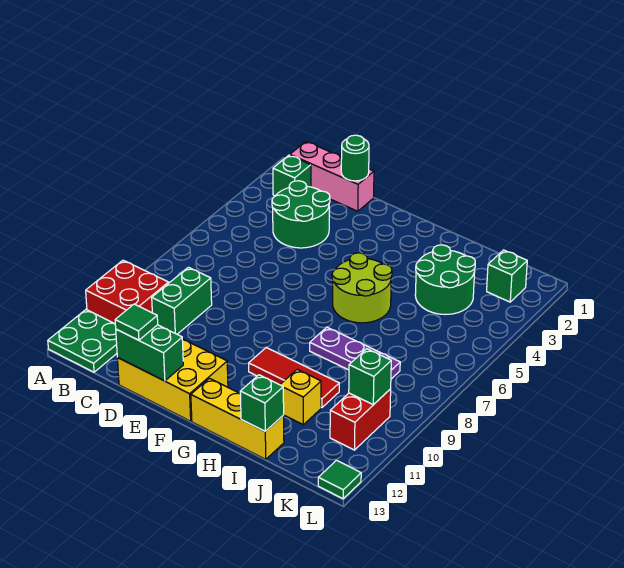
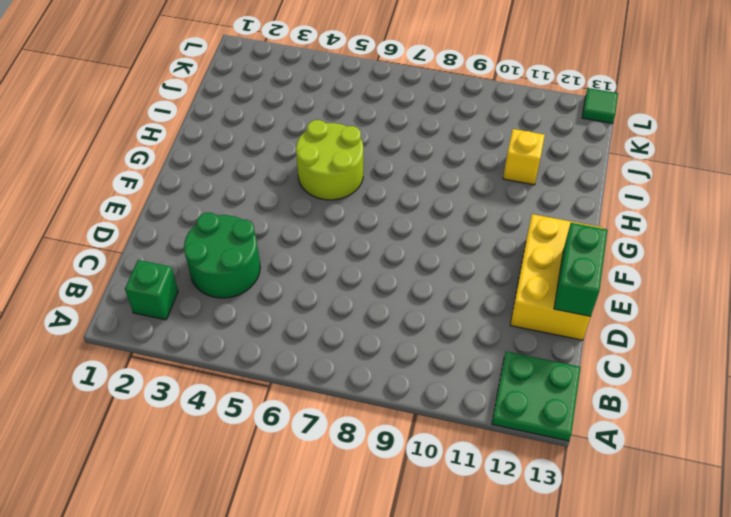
none -> red 2x2 brick [86,260,169,324]
none -> pink 1x3 brick [290,142,374,211]
none -> green 1x2 brick [152,267,212,334]

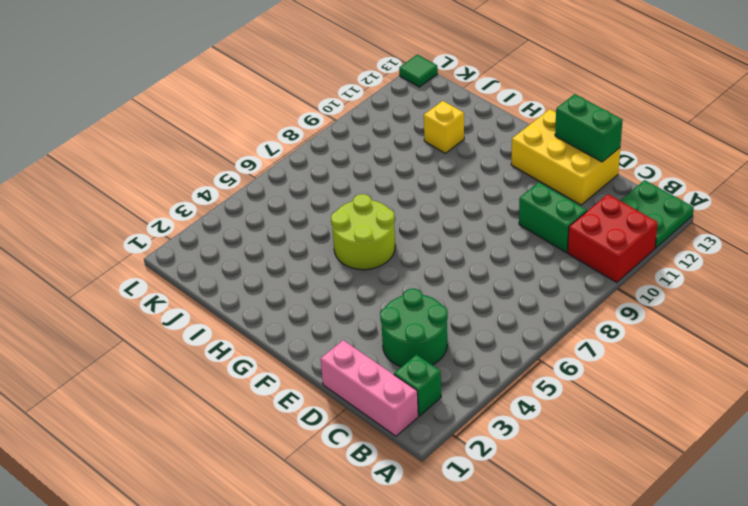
green 1x2 brick [519,182,587,252] -> green 1x2 brick turned to [152,267,212,334]
none -> red 1x3 tile [249,347,339,408]
none -> yellow 1x3 brick [191,378,284,459]
none -> purple 1x3 plate [310,327,400,379]

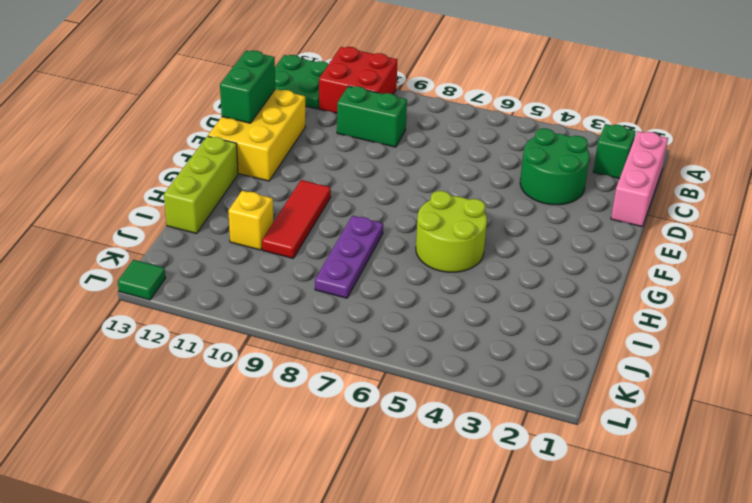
lime 1x3 brick [164,136,238,234] -> yellow 1x3 brick [191,378,284,459]
none -> green 2x2 round brick [415,245,475,315]
none -> green 1x1 brick [487,250,527,302]
none -> red 1x2 brick [330,389,391,450]

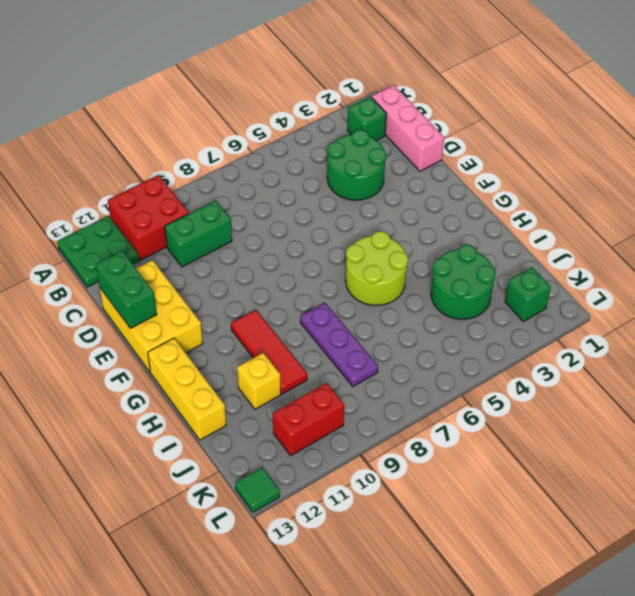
none -> green 1x1 round brick [341,135,369,181]
none -> green 1x1 brick [240,375,284,431]
none -> green 1x1 brick [349,349,391,405]

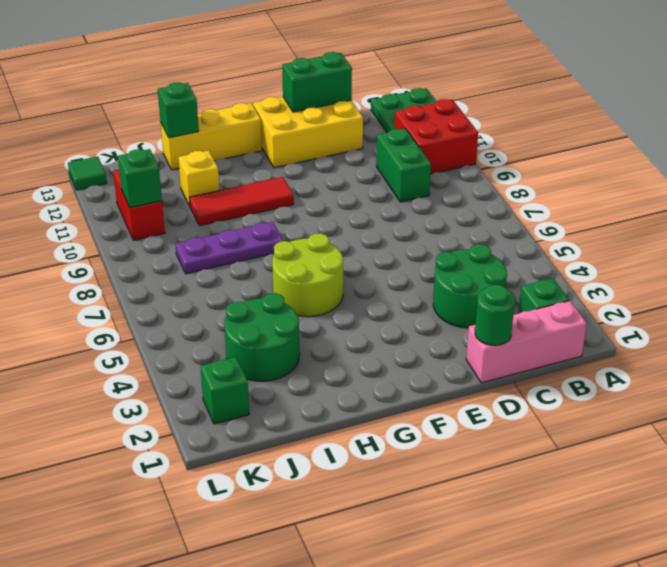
none -> green 1x1 tile [115,304,158,340]

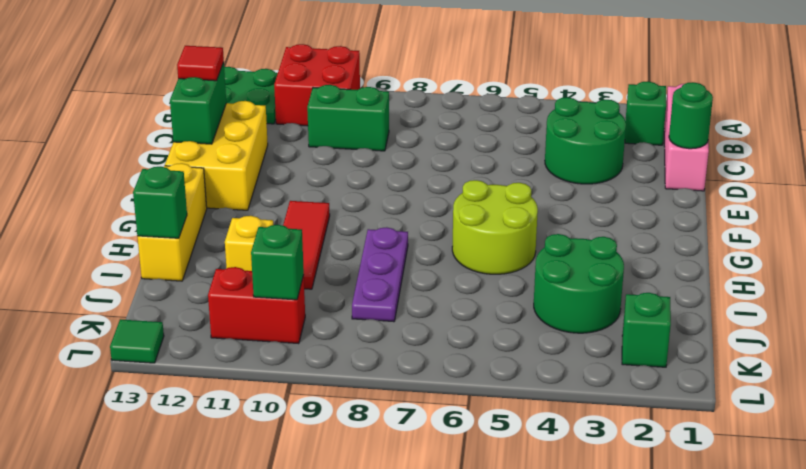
red 1x1 tile [177,46,224,81] -> green 1x1 tile [115,304,158,340]

